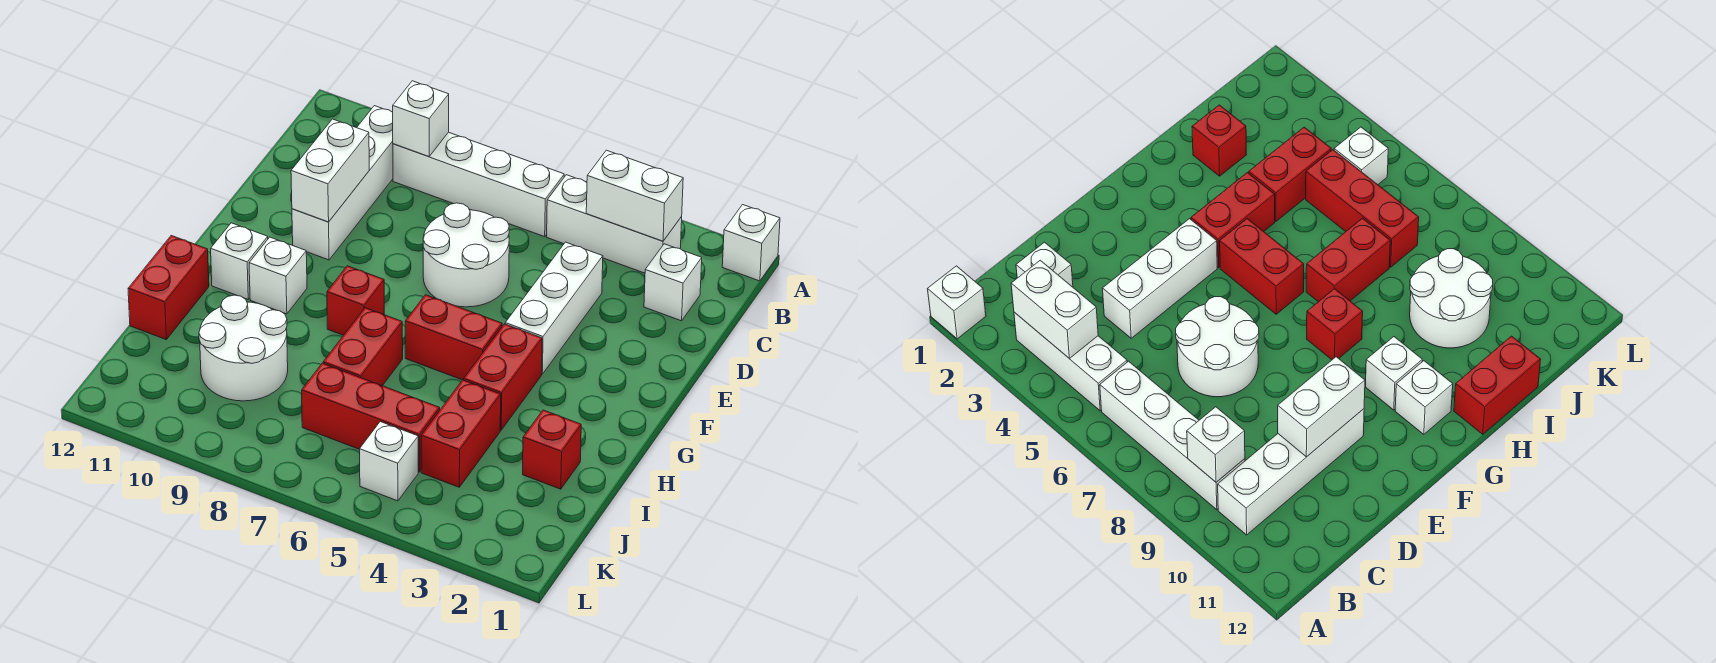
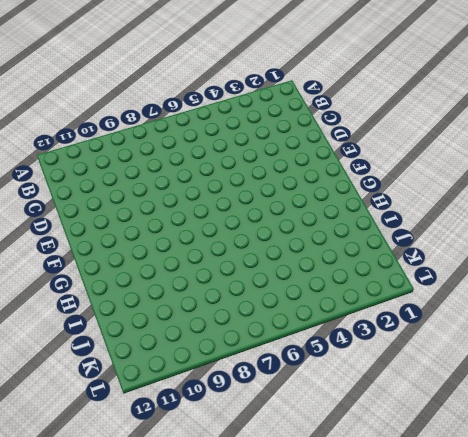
none -> white 1x1 brick [722,205,780,281]
none -> white 1x3 brick [547,175,682,273]
none -> white 1x4 brick [393,132,564,237]

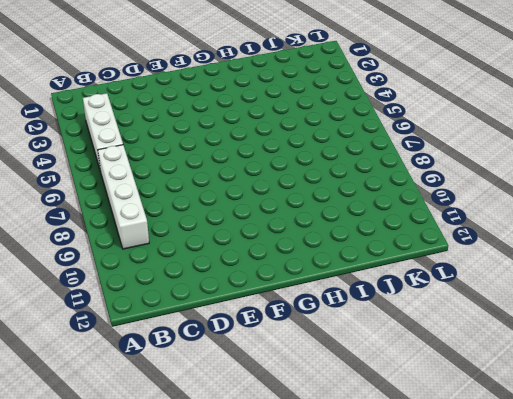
none -> white 1x1 brick [722,205,780,281]
none -> white 1x4 brick [292,106,393,260]
none -> white 1x1 brick [644,244,702,321]

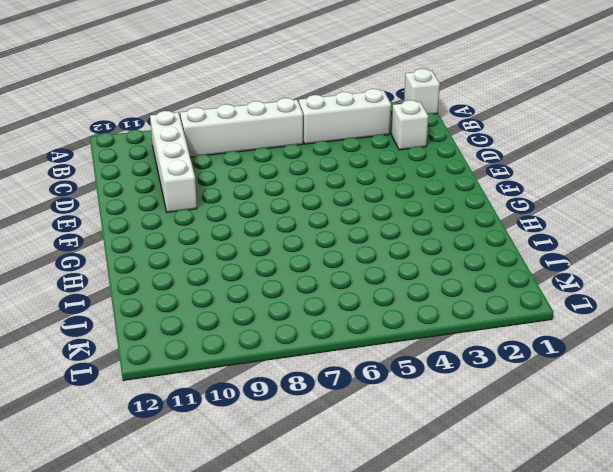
none -> white 1x3 brick [505,242,603,374]
none -> white 2x2 round brick [423,203,509,307]
none -> red 1x2 brick [464,324,542,430]

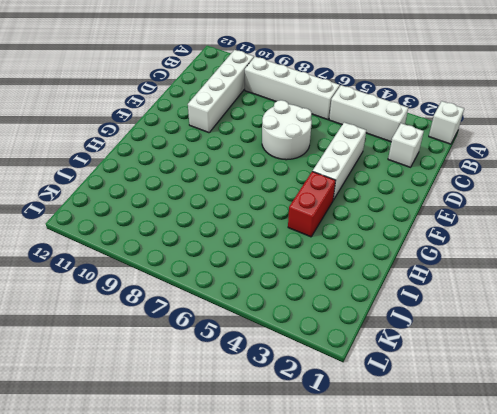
none -> red 1x2 brick [405,295,502,380]
none -> red 1x1 brick [327,266,384,335]
none -> white 1x1 brick [249,237,307,314]

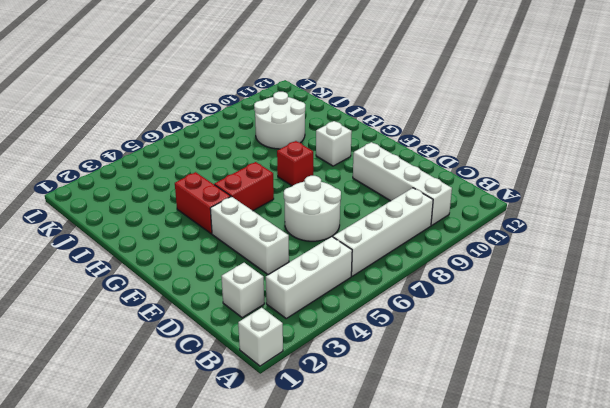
none -> white 1x1 brick [211,223,268,299]
none -> red 1x2 brick [323,308,403,386]
none -> red 1x2 brick [128,236,209,339]

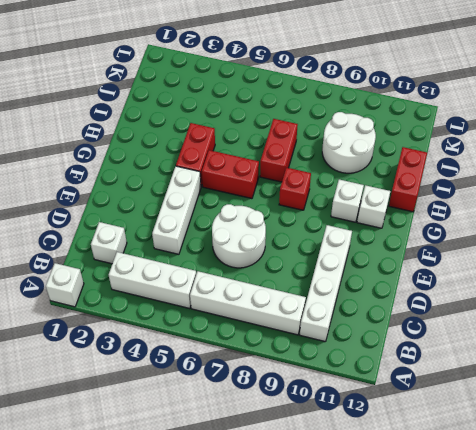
none -> red 1x1 brick [522,410,581,489]
none -> red 1x2 brick [421,380,501,487]
none -> red 1x3 brick [302,363,440,472]

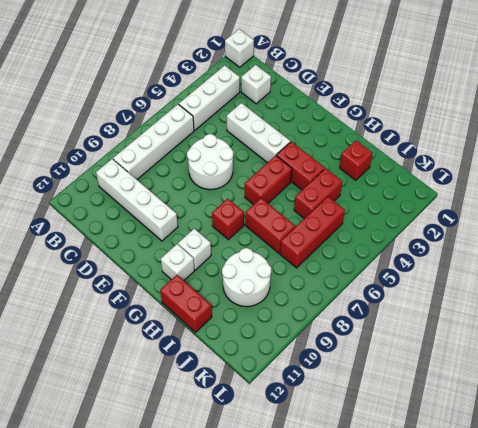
red 1x2 brick [294,168,342,219] -> red 1x2 brick turned to [421,380,501,487]
none -> white 1x1 brick [360,422,418,501]
none -> white 1x2 brick [586,150,683,241]
none -> white 1x1 brick [393,81,449,156]

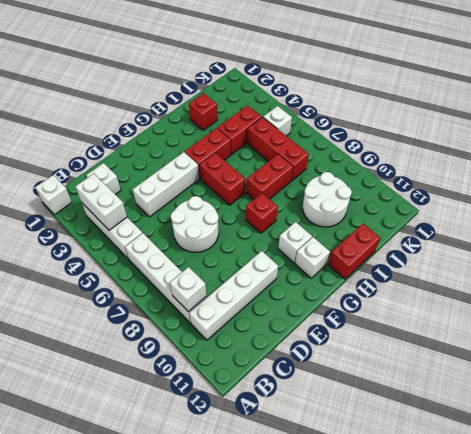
none -> white 1x2 brick [291,119,369,222]

